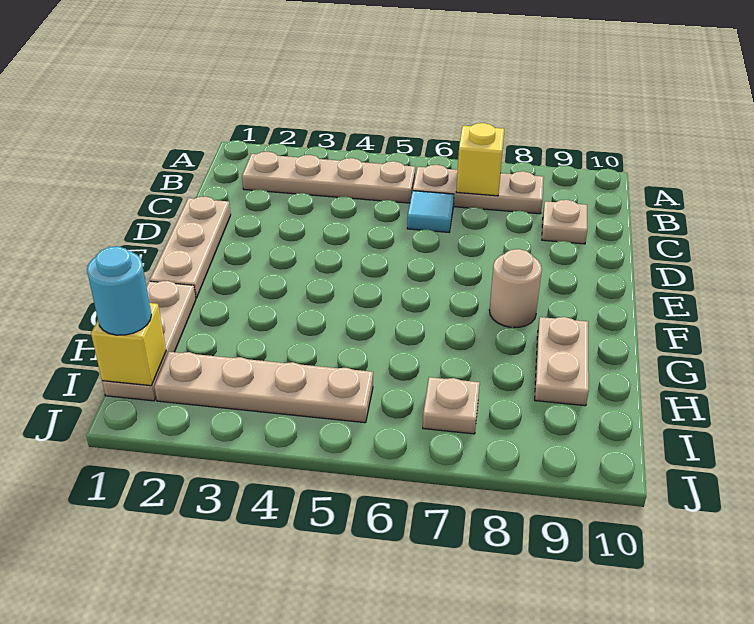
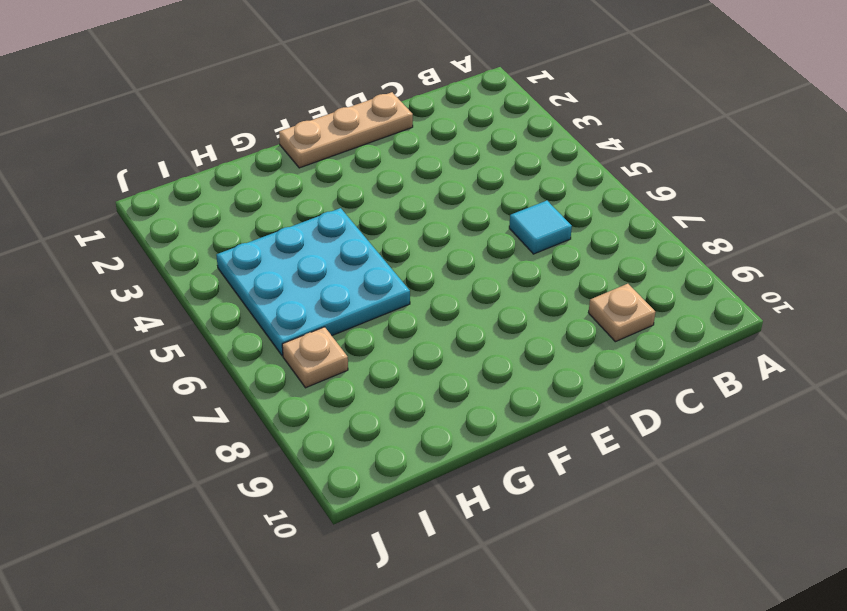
cyan 3x3 plate [216,208,410,356] -> tan 1x4 plate [154,352,373,423]
none -> tan 1x4 plate [242,152,415,203]
none -> tan 1x3 plate [413,165,544,214]
none -> tan 1x1 round brick [490,249,542,328]

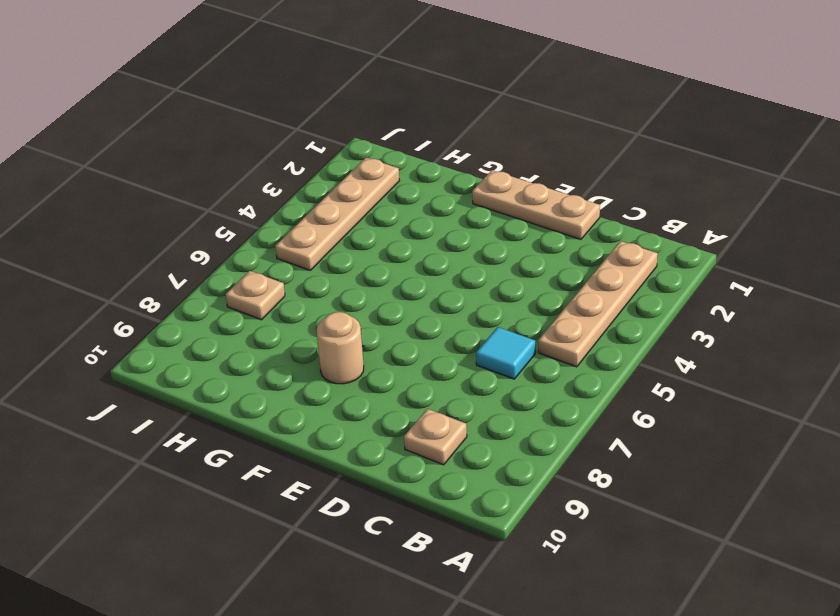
none -> tan 1x3 plate [413,165,544,214]
none -> tan 1x3 plate [102,281,196,401]
none -> tan 1x2 plate [535,317,589,406]

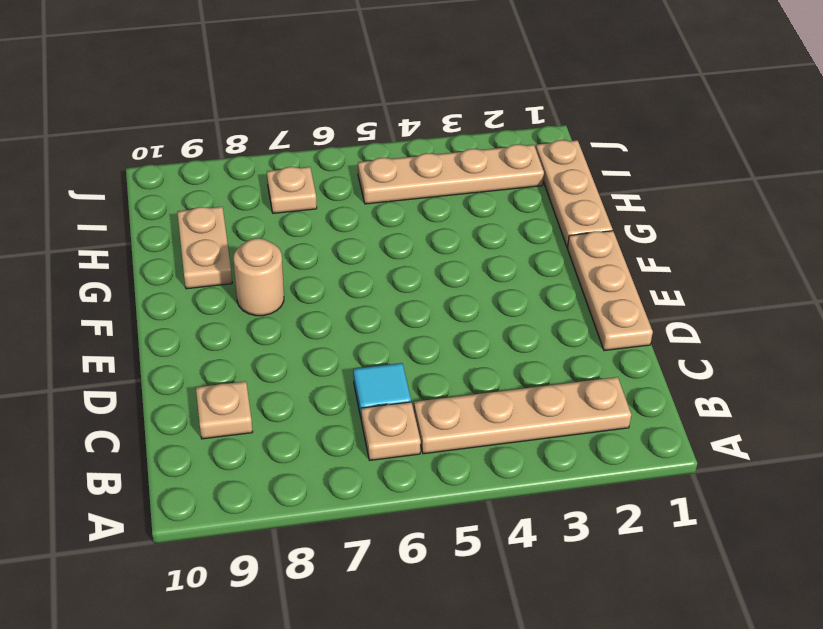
tan 1x1 plate [361,402,421,460] -> tan 1x3 plate [413,165,544,214]
none -> yellow 1x1 brick [456,123,504,196]
none -> yellow 1x1 brick [91,303,166,386]
none -> cyan 1x1 round brick [87,246,151,335]

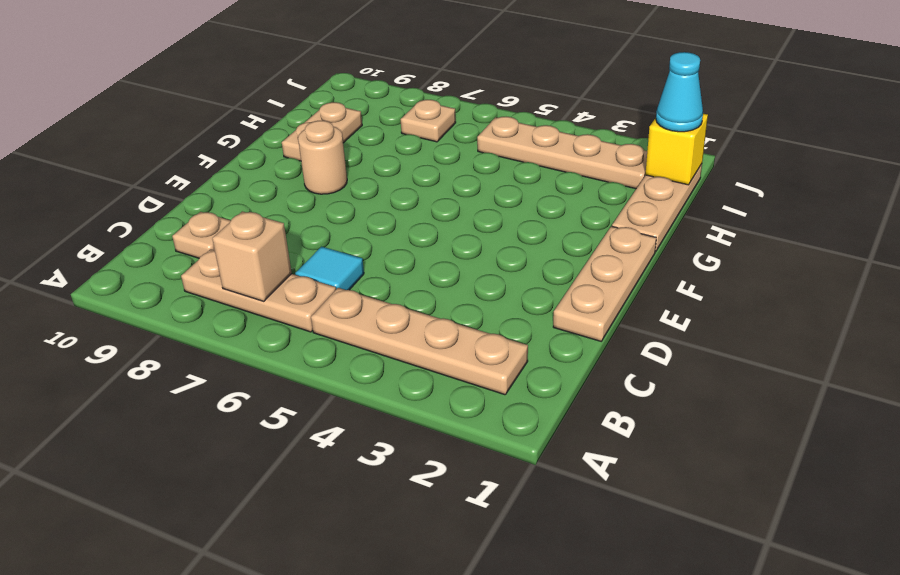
tan 1x1 brick [212,211,292,301] -> yellow 1x1 brick [456,123,504,196]
cyan 1x1 cone [656,52,703,132] -> cyan 1x1 round brick [87,246,151,335]

